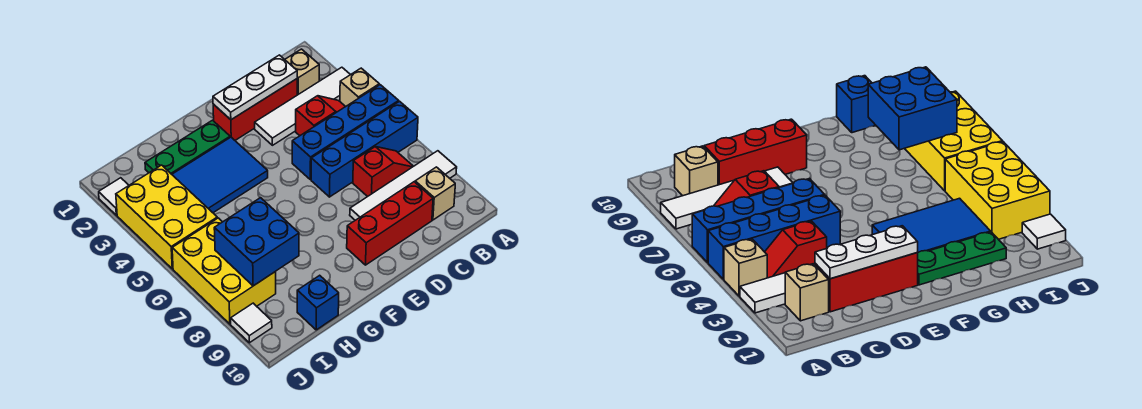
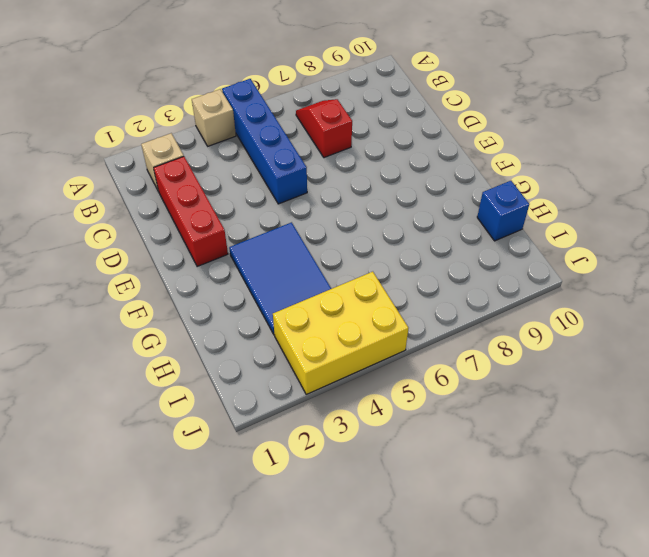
none -> white 1x4 tile [255,67,350,145]
none -> blue 1x4 brick [311,101,418,197]
none -> white 1x4 tile [350,151,457,220]

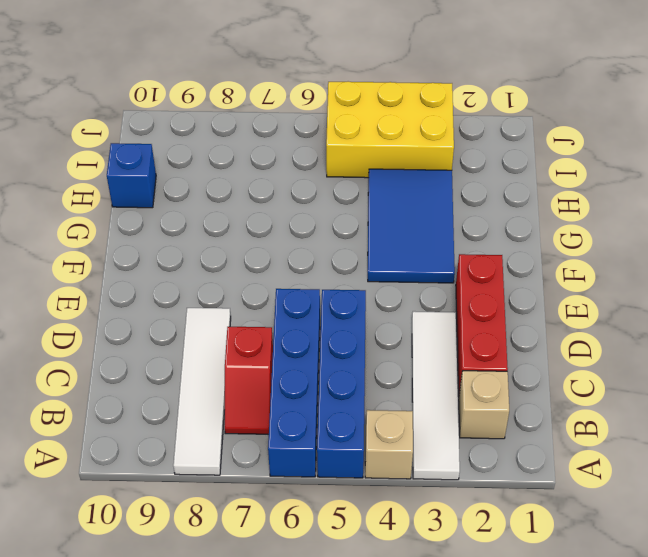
none -> red 1x2 slope [296,96,345,136]
none -> tan 1x1 brick [415,167,455,220]
none -> red 1x3 brick [347,182,433,265]

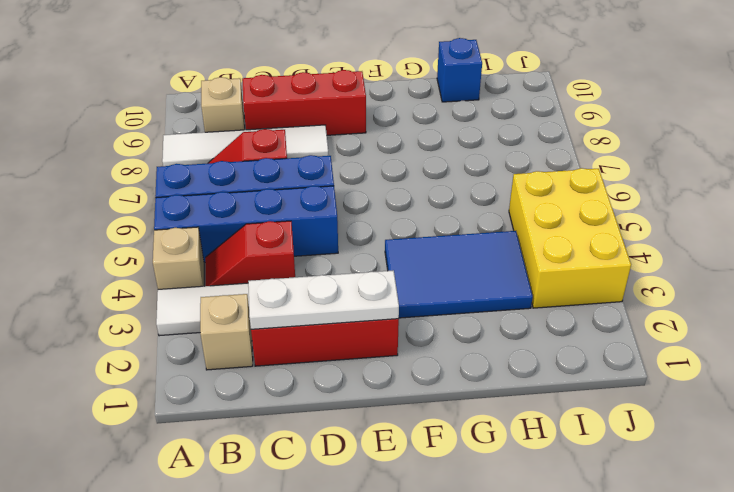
none -> green 1x3 plate [145,120,230,174]
none -> yellow 2x3 brick [172,218,276,324]
none -> white 1x1 tile [99,178,129,215]

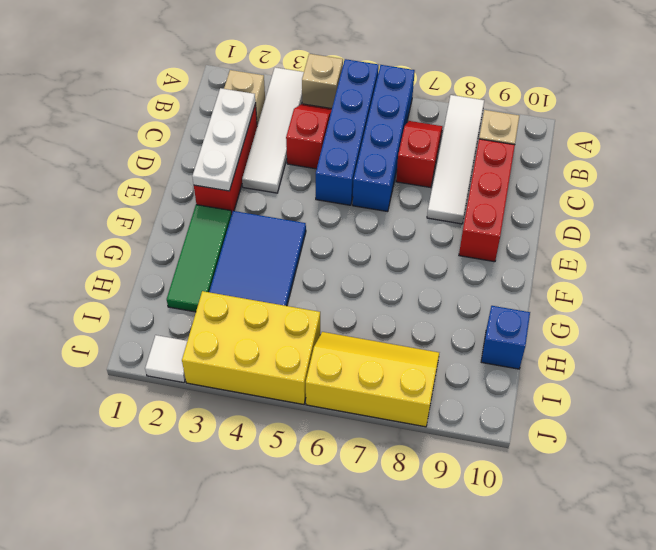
green 1x3 tile [167,205,232,312] -> green 1x3 plate [145,120,230,174]
yellow 2x3 slope [306,332,439,427] -> yellow 2x3 brick [172,218,276,324]
none -> white 1x1 tile [231,303,272,343]
none -> blue 2x2 brick [214,198,299,286]

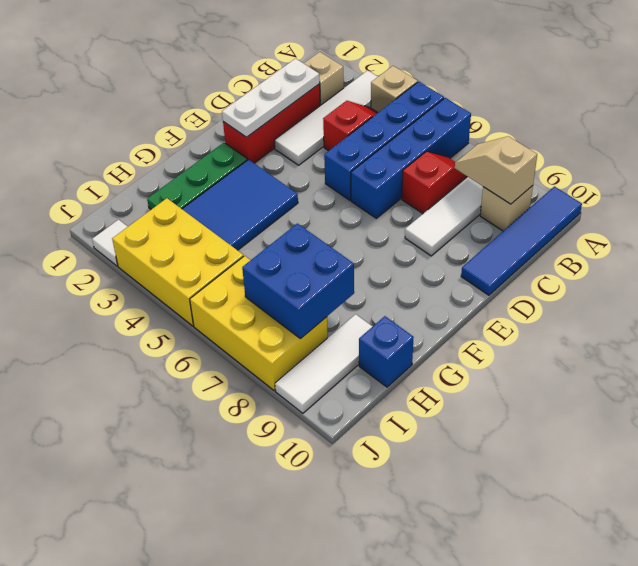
blue 1x4 tile [461,186,582,295] -> none
tan 1x2 slope [455,136,537,204] -> none
white 1x3 tile [275,314,373,413] -> white 1x1 tile [231,303,272,343]
none -> red 1x3 brick [347,182,433,265]

